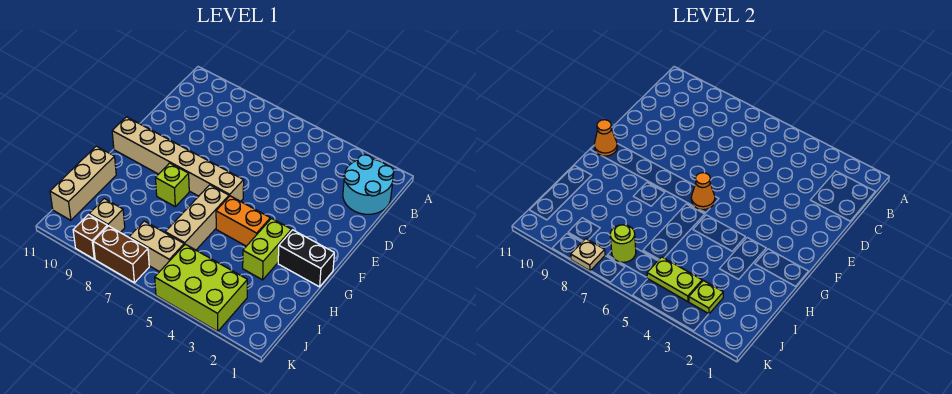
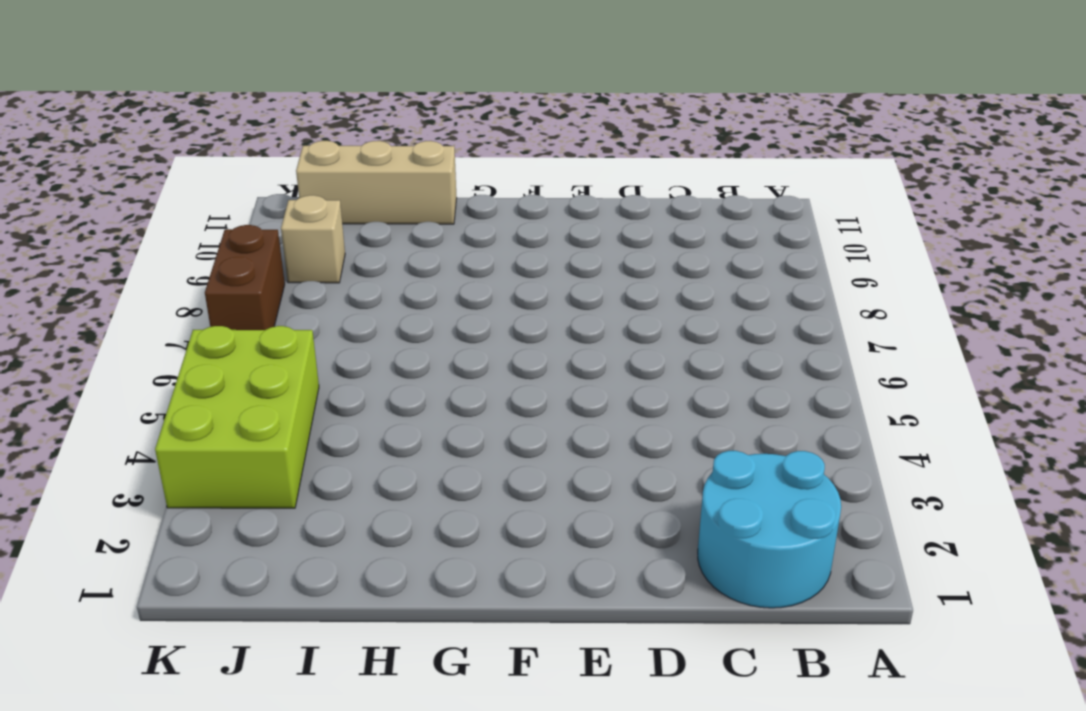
none -> tan 1x6 brick [112,117,244,201]
none -> black 1x2 brick [278,230,334,287]
none -> lime 1x2 brick [243,218,292,280]

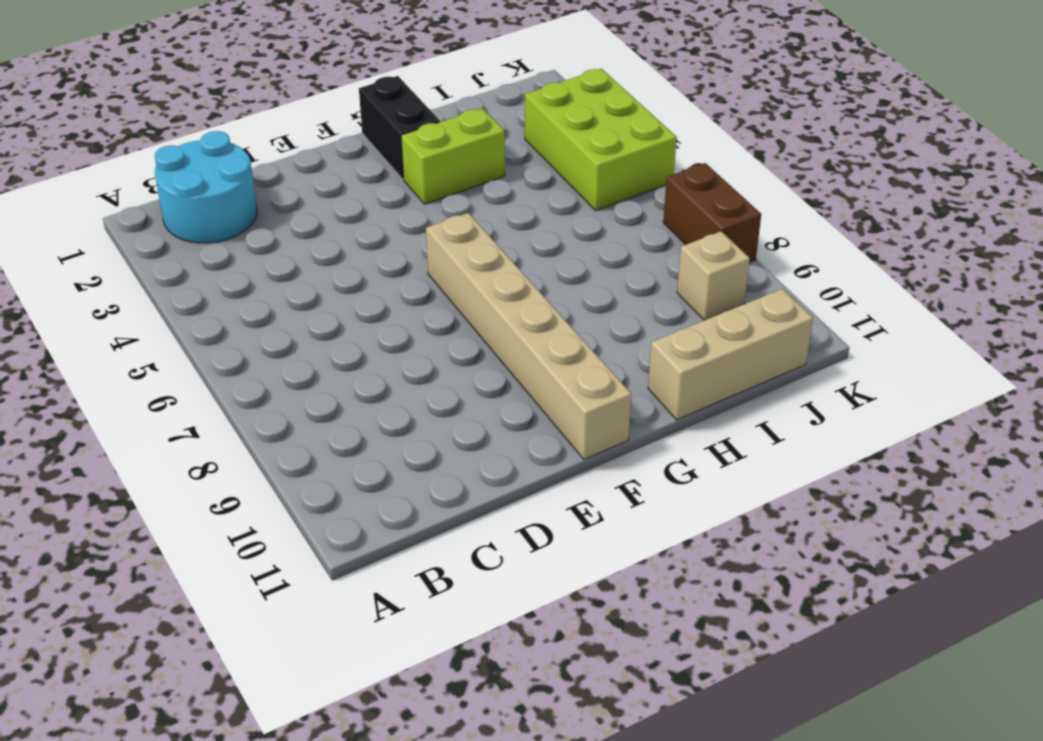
none -> orange 1x2 brick [216,196,270,246]
none -> tan 1x3 brick [165,185,229,250]
none -> lime 1x1 brick [156,163,189,206]

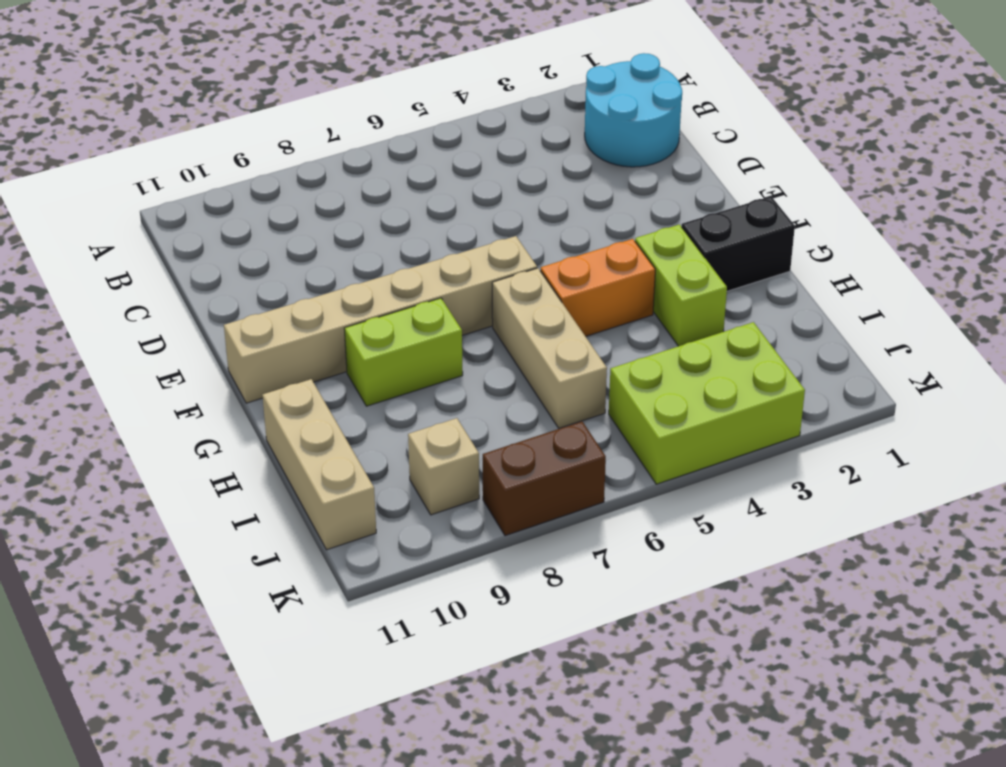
lime 1x2 brick [344,298,463,406] -> lime 1x1 brick [156,163,189,206]
none -> tan 1x2 brick [129,221,184,272]
none -> brown 1x1 brick [73,215,108,259]
none -> orange 1x1 cone [691,173,715,210]

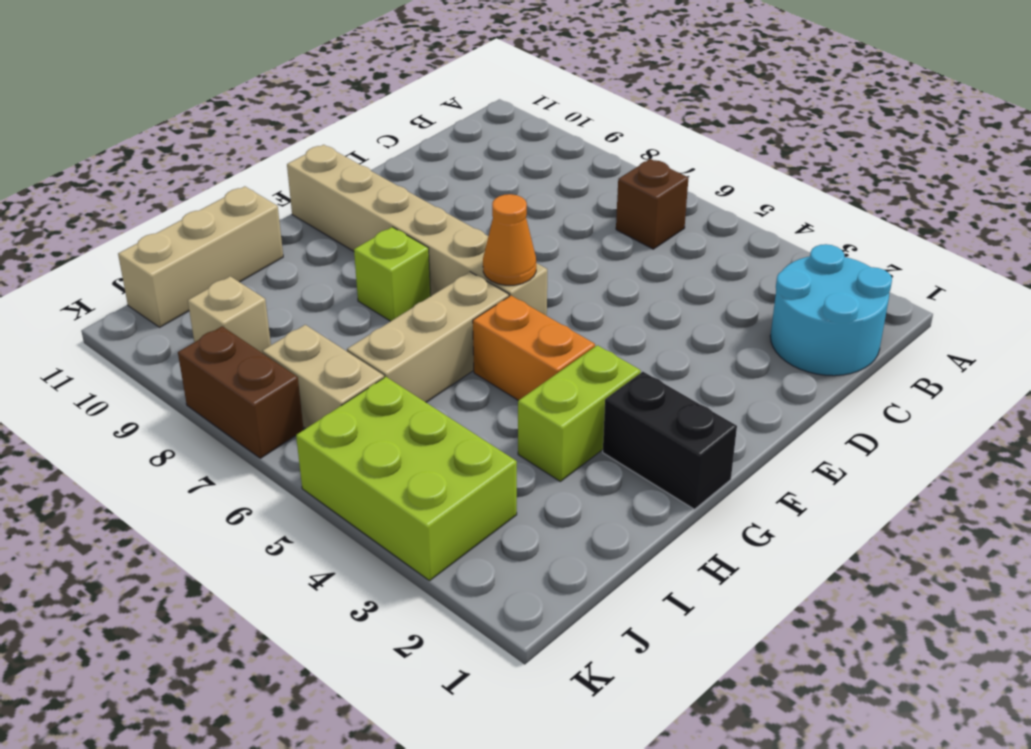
brown 1x1 brick [616,159,688,249] -> brown 1x1 brick moved to [73,215,108,259]
none -> orange 1x1 cone [594,120,617,156]
none -> lime 1x1 plate [689,281,723,314]
none -> lime 1x2 plate [647,257,702,302]

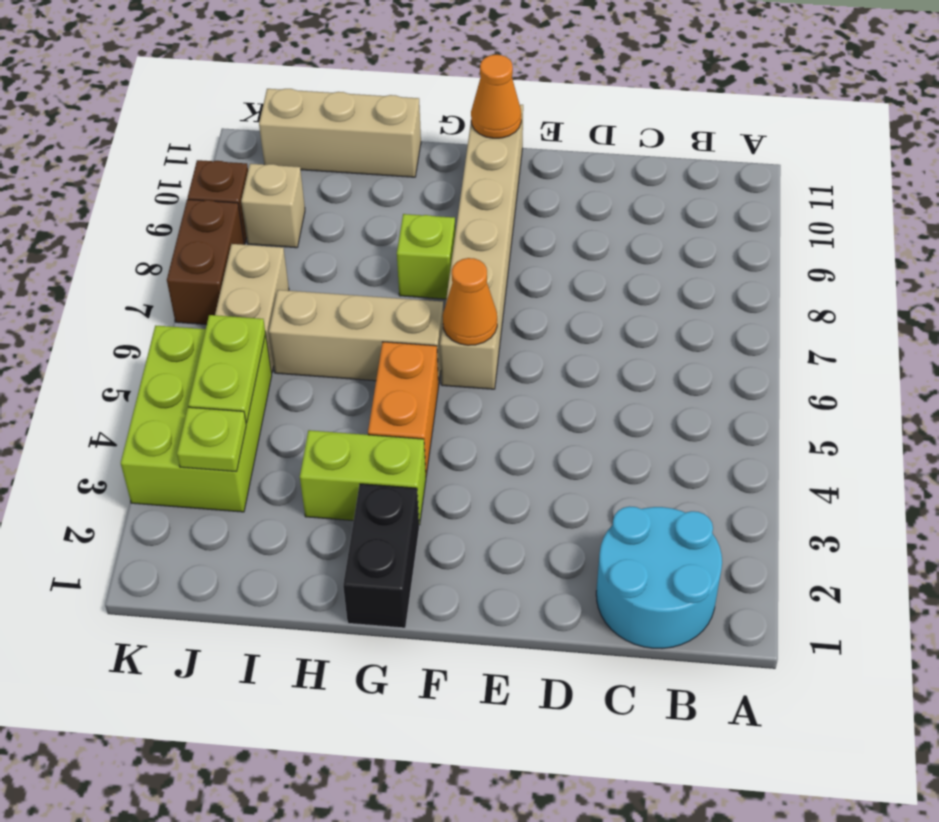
none -> lime 1x1 round brick [610,225,636,262]
none -> tan 1x1 plate [571,239,605,271]

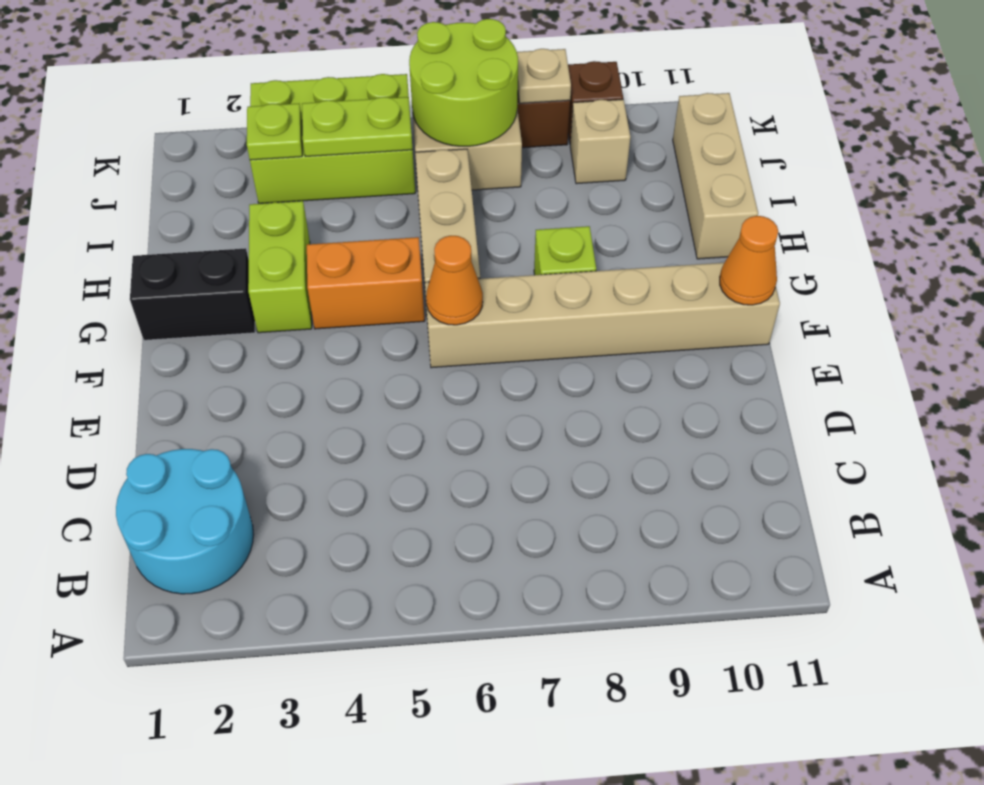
lime 2x2 round brick [409,19,518,146] -> lime 1x1 round brick [610,225,636,262]

